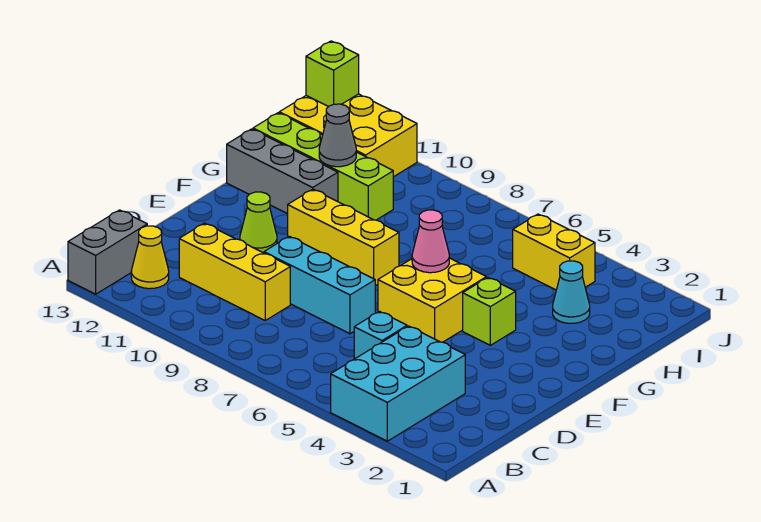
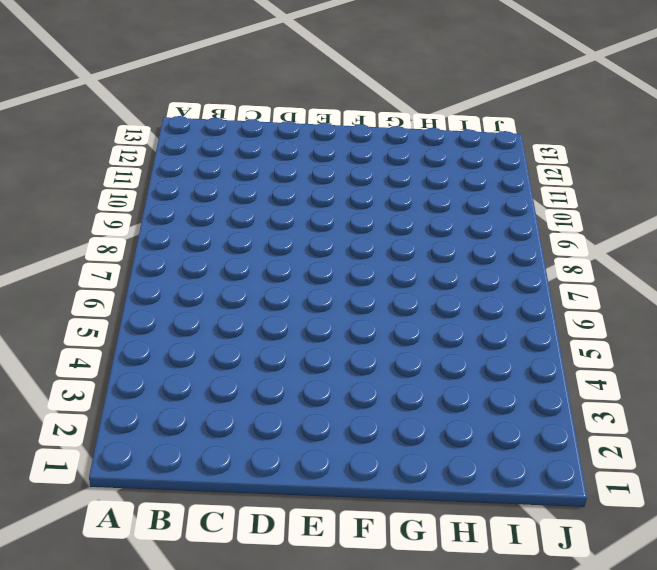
none -> cyan 2x3 brick [331,326,465,441]
none -> grey 1x2 brick [68,210,147,294]
none -> yellow 1x1 cone [131,226,169,289]

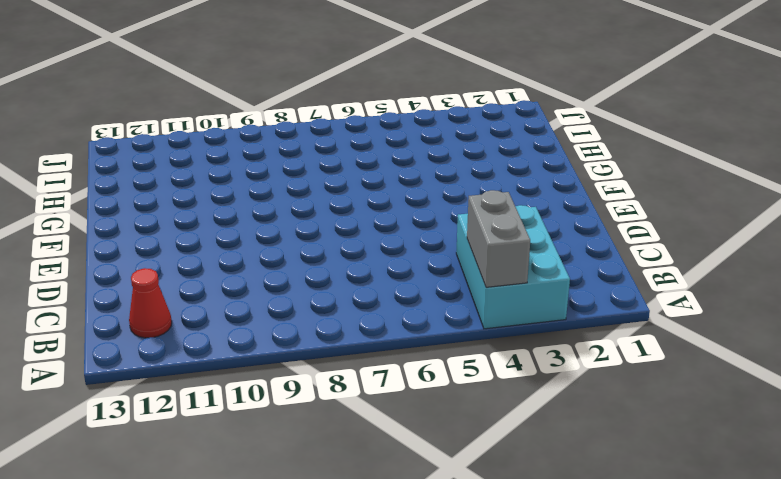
grey 1x2 brick [467,190,530,287] -> grey 1x2 brick moved to [68,210,147,294]
red 1x1 cone [129,268,172,338] -> yellow 1x1 cone [131,226,169,289]
none -> cyan 1x1 brick [354,311,407,359]
none -> yellow 1x3 brick [179,223,290,320]
none -> cyan 1x3 brick [264,236,375,334]

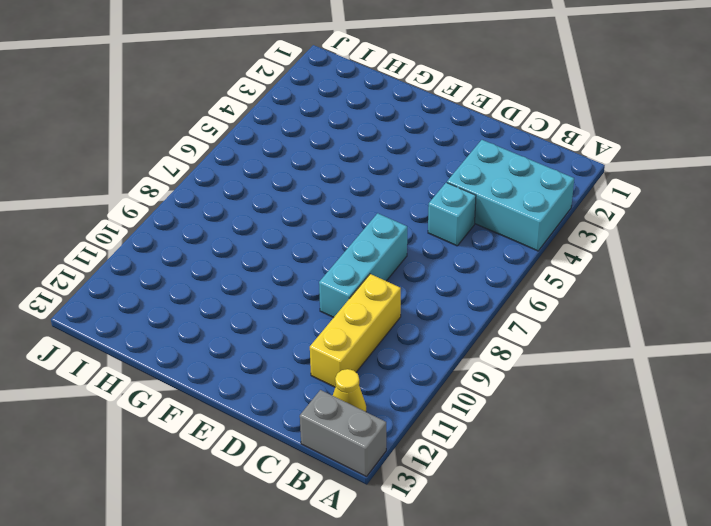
none -> yellow 2x2 brick [378,258,486,342]
none -> lime 1x1 cone [240,192,277,253]
none -> lime 1x1 brick [463,278,516,345]

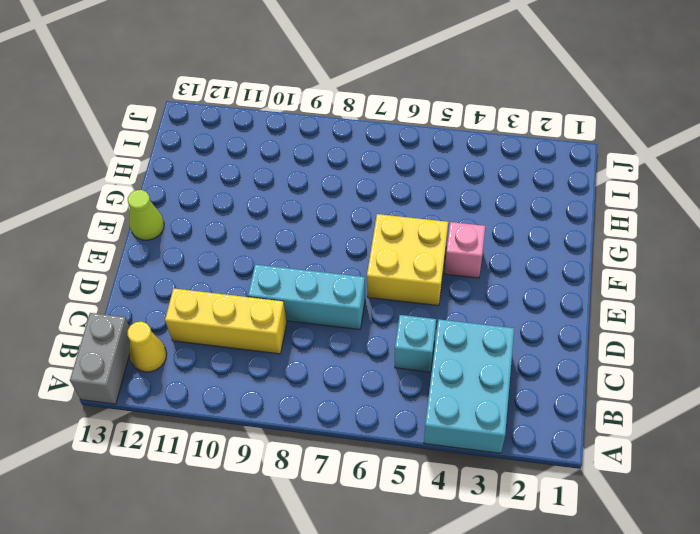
pink 1x1 brick [445,222,485,278] -> lime 1x1 brick [463,278,516,345]
lime 1x1 cone [128,190,164,240] -> lime 1x1 cone moved to [240,192,277,253]
none -> yellow 1x3 brick [288,189,399,286]
none -> grey 1x3 brick [227,129,338,214]
none -> cyan 1x1 cone [553,261,590,323]

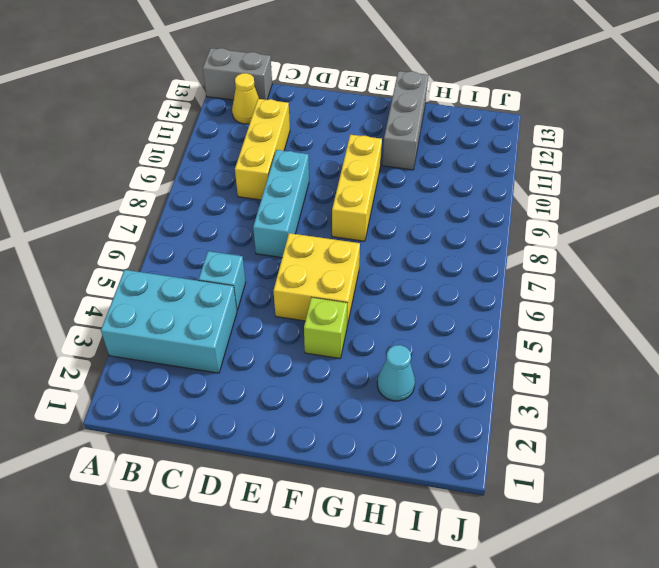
none -> lime 1x1 cone [240,192,277,253]
none -> lime 1x4 brick [253,113,393,220]
none -> yellow 1x2 brick [513,214,595,290]

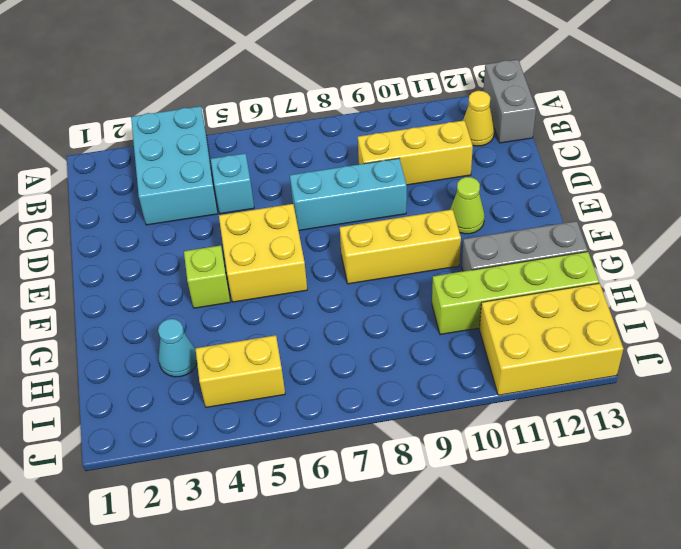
none -> pink 1x1 cone [412,210,449,273]
none -> grey 1x1 cone [319,104,356,167]
none -> lime 1x1 brick [306,41,359,107]

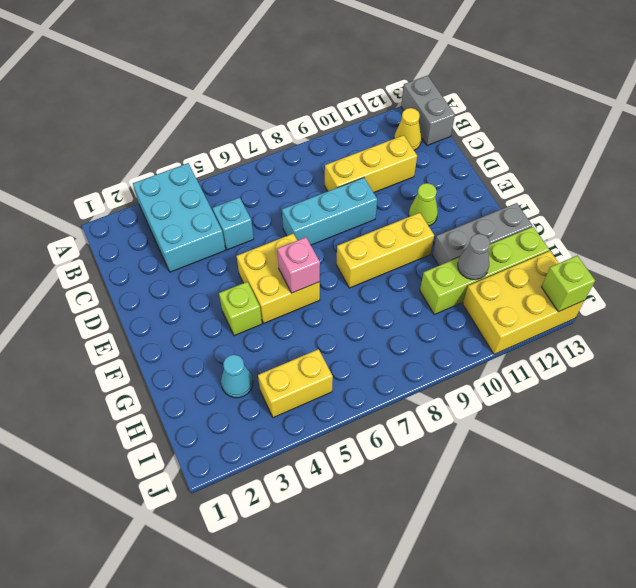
pink 1x1 brick [277,237,320,293] -> pink 1x1 cone [412,210,449,273]

